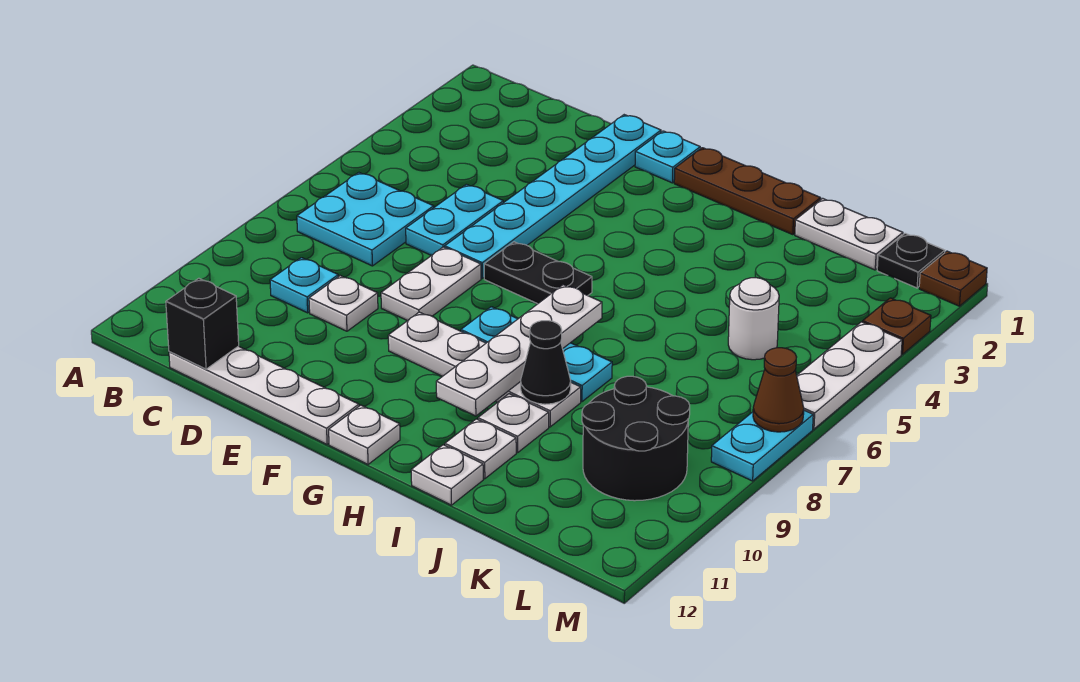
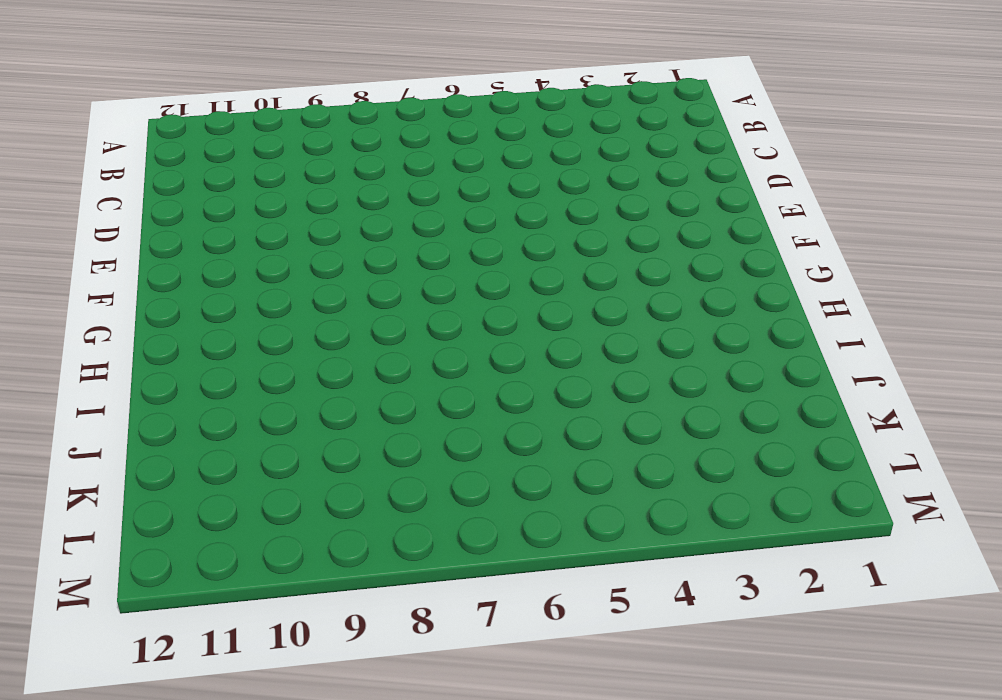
none -> cyan 2x2 plate [297,173,434,266]
none -> cyan 1x1 plate [270,258,338,313]
none -> white 1x4 plate [169,346,359,444]

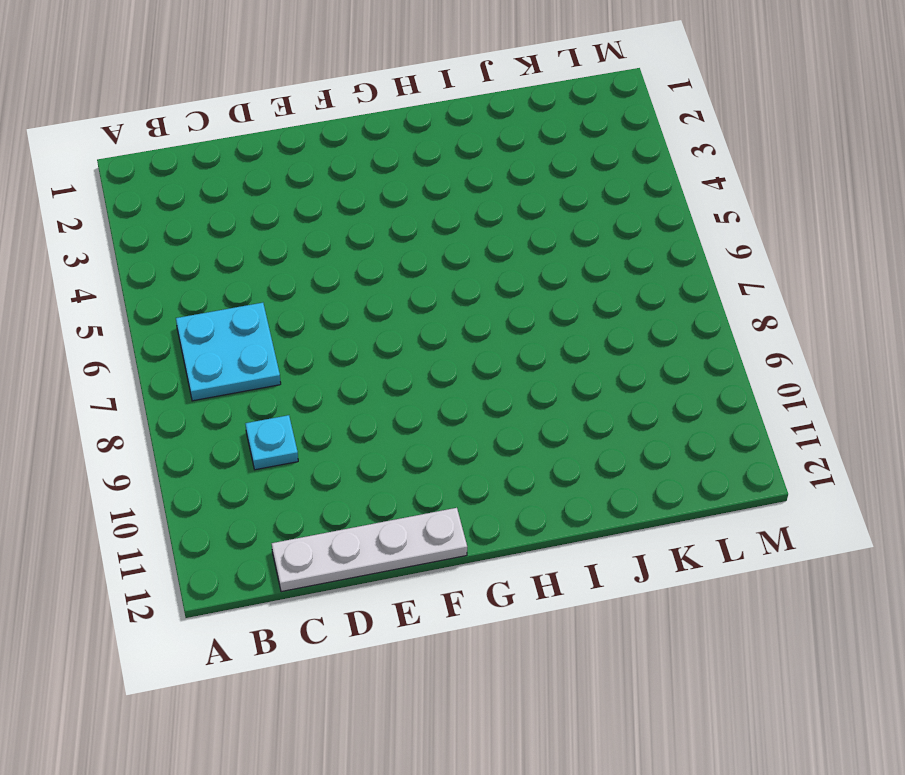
none -> cyan 1x2 plate [406,184,503,256]
none -> white 1x1 plate [309,276,378,331]
none -> cyan 1x6 plate [445,115,661,278]

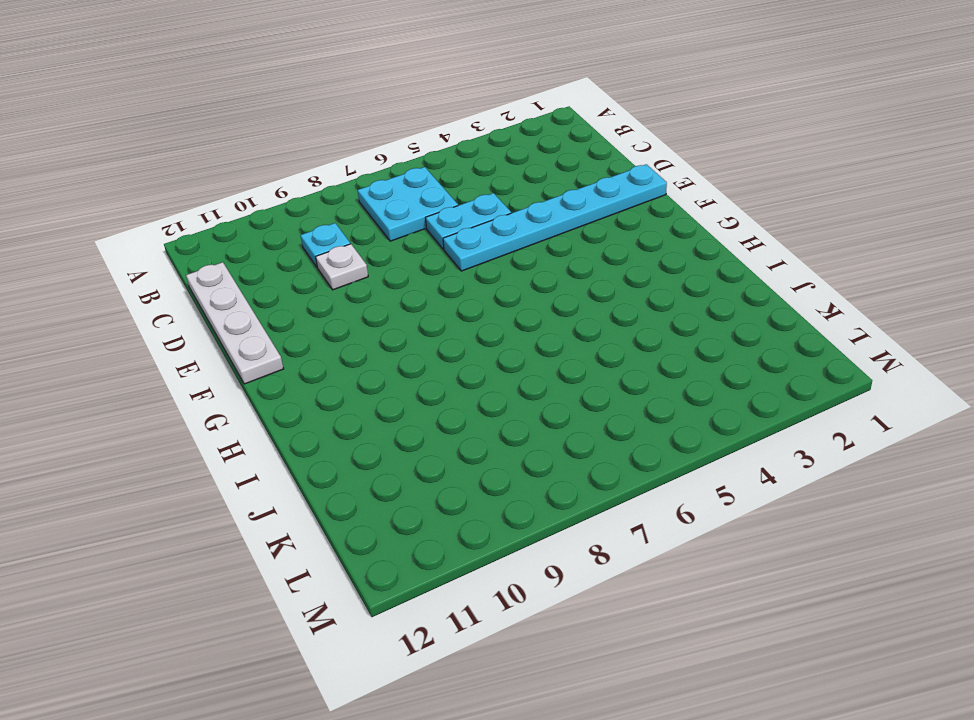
none -> white 1x2 plate [381,247,481,321]
none -> cyan 1x1 plate [635,131,700,183]
none -> black 1x2 plate [484,242,592,304]

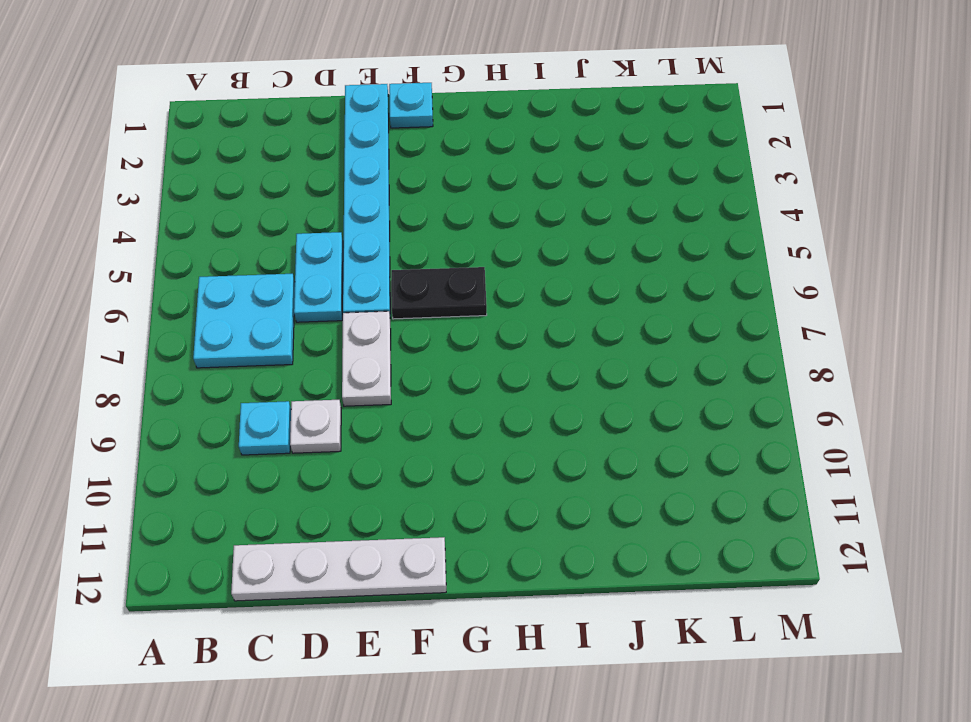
none -> white 1x4 plate [388,312,581,427]
none -> brown 1x3 plate [674,148,821,235]
none -> cyan 1x3 plate [461,307,612,402]

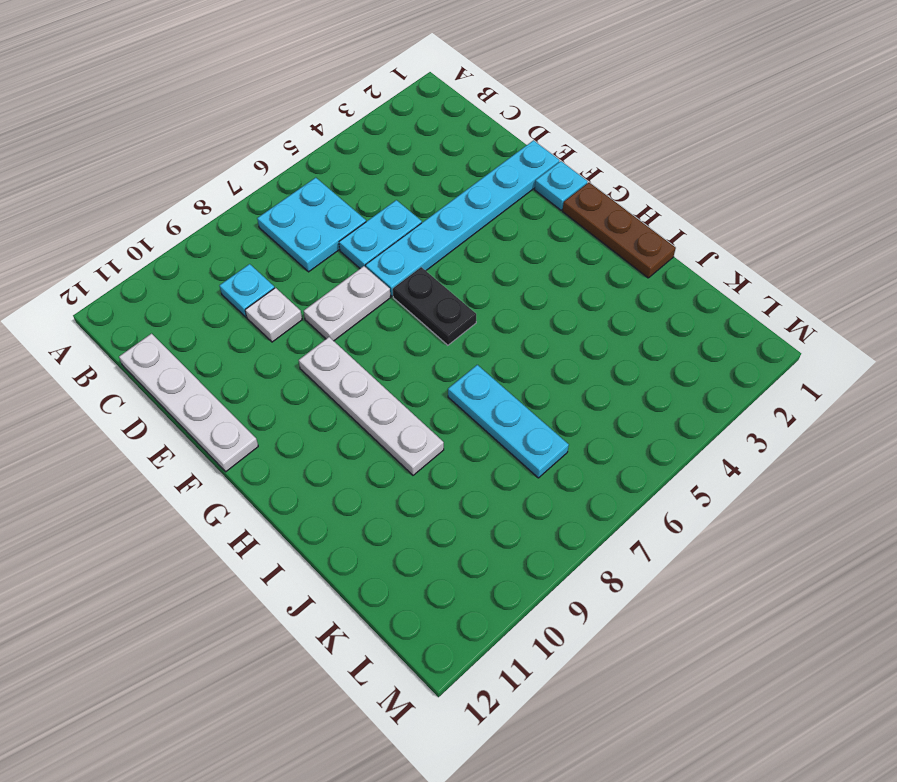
cyan 1x3 plate [448,365,569,478] -> cyan 1x3 plate moved to [461,307,612,402]
none -> white 1x1 plate [329,405,400,464]
none -> white 1x1 plate [478,394,549,453]
none -> white 1x1 plate [445,419,516,479]

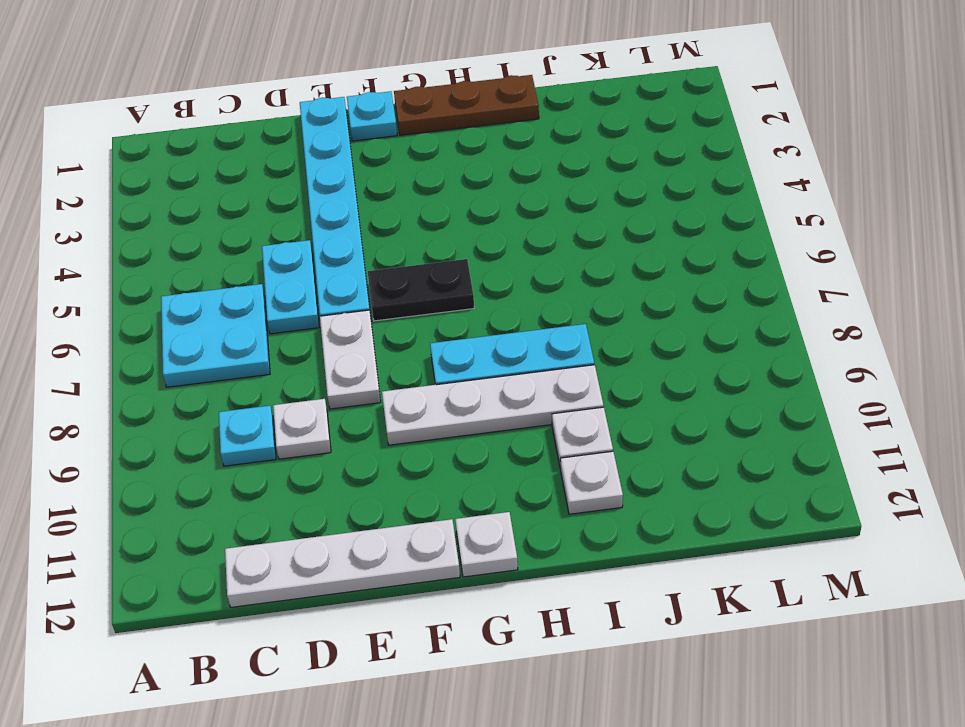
none -> white 1x1 plate [411,445,483,505]
none -> white 1x2 plate [795,198,903,270]
none -> white 1x1 round brick [728,278,779,360]

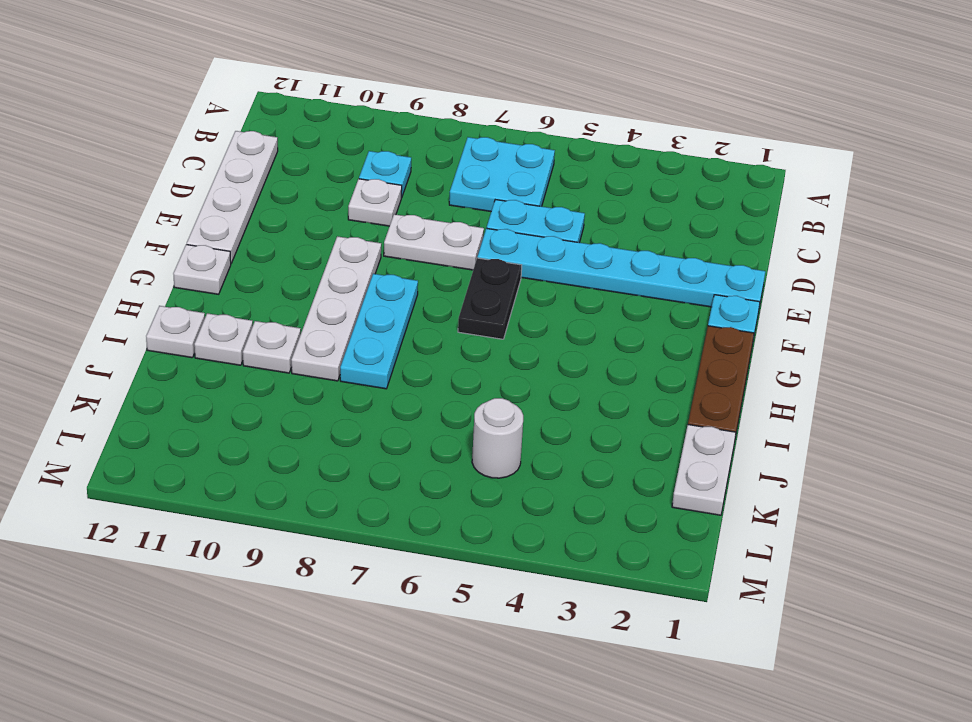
none -> black 2x2 round brick [582,376,690,501]
none -> black 1x1 plate [877,233,945,288]
none -> brown 1x1 plate [919,251,987,306]

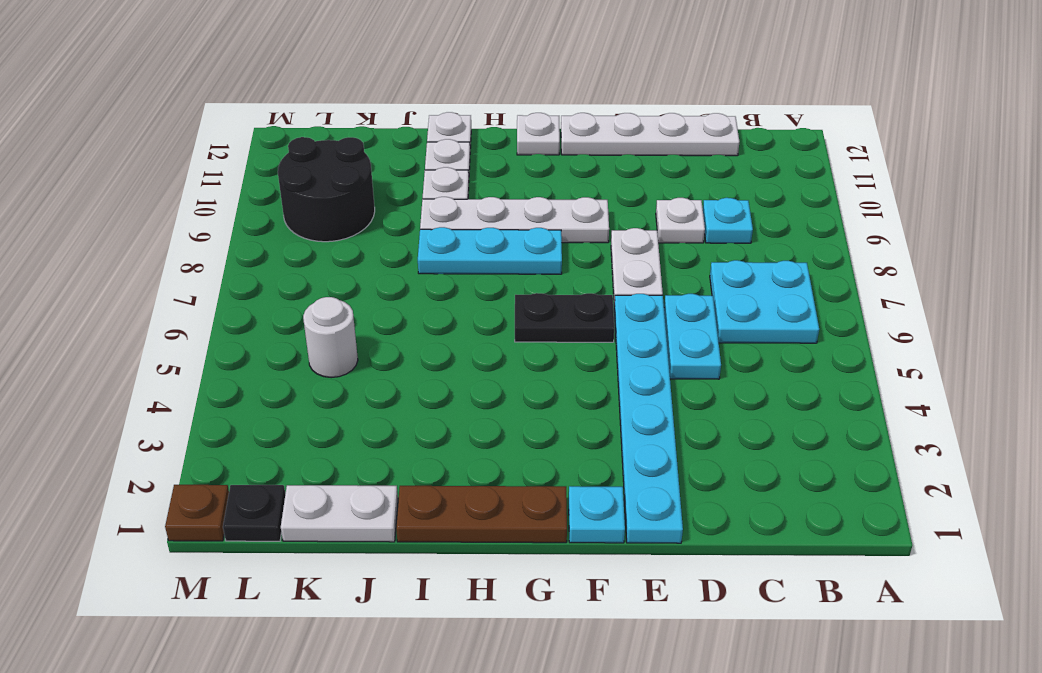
none -> brown 1x1 plate [863,298,931,354]
none -> white 1x3 plate [797,322,902,429]
none -> cyan 1x2 plate [711,410,813,481]

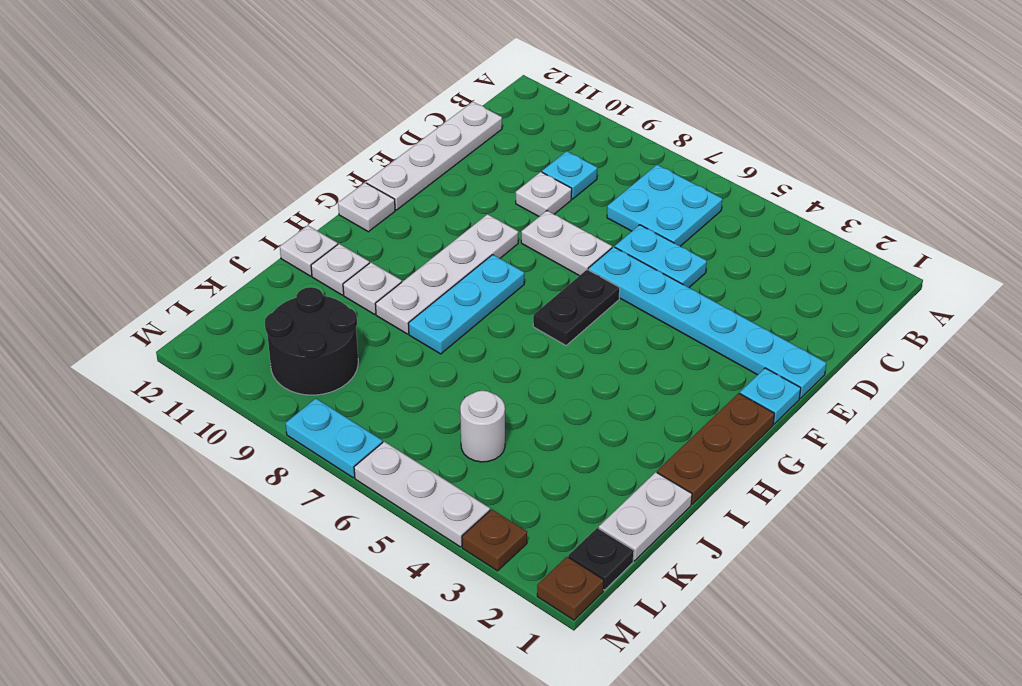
none -> black 1x1 brick [166,278,239,369]
none -> white 1x4 plate [436,285,602,416]
none -> black 1x1 cone [521,321,571,404]

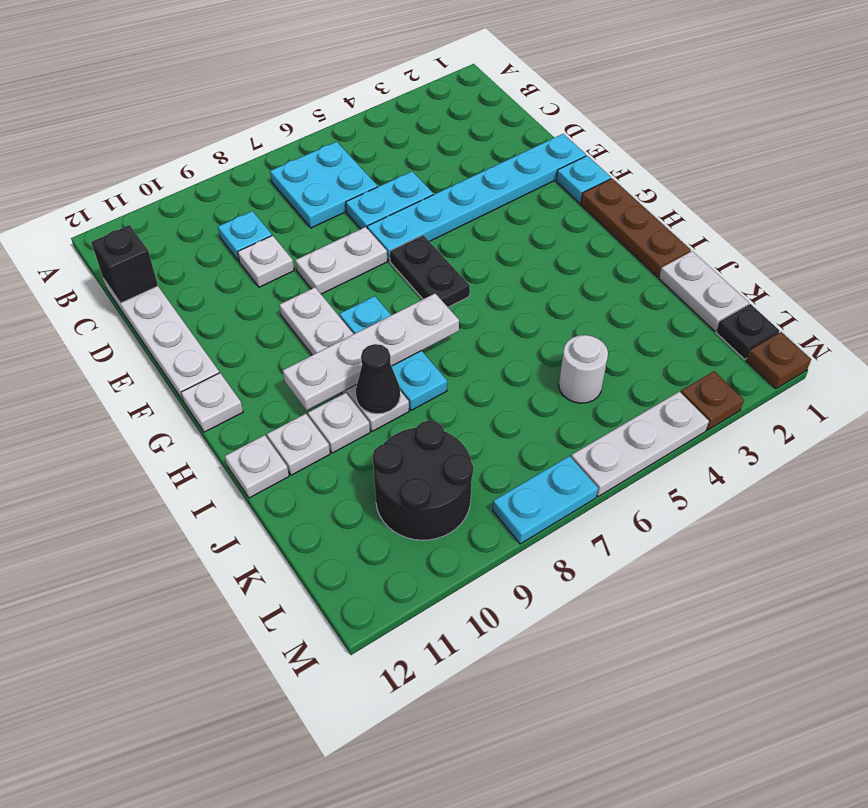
none -> brown 1x1 cone [753,348,804,432]

